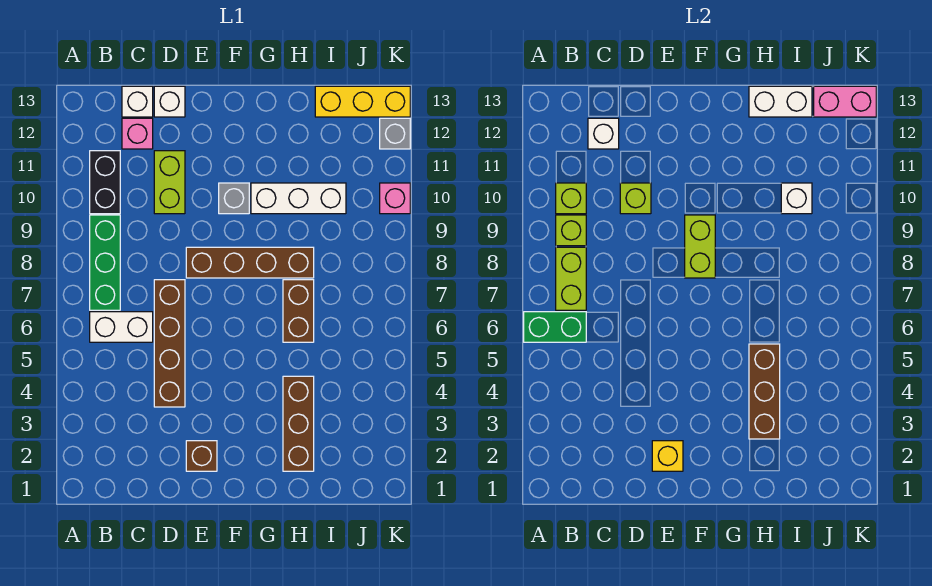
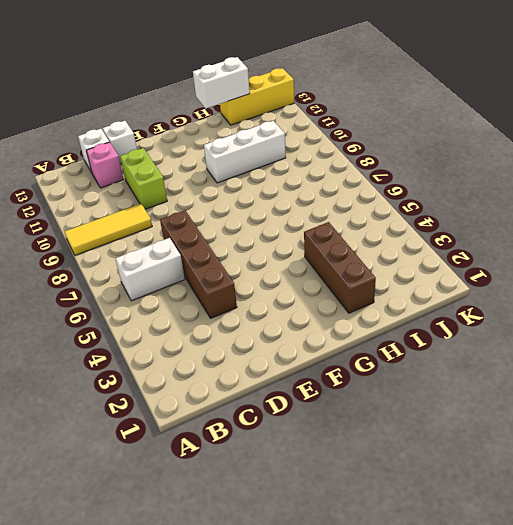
yellow 1x3 tile [65,204,152,255] -> green 1x3 brick [90,215,120,310]
none -> black 1x2 brick [90,151,120,214]
none -> brown 1x1 brick [186,441,217,471]
none -> brown 1x4 brick [186,247,314,278]

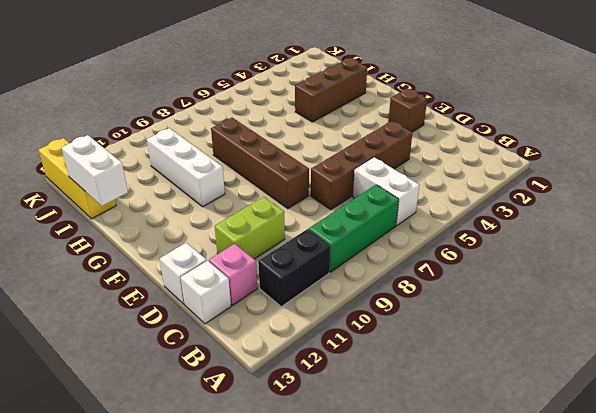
none -> grey 1x1 brick [219,183,249,214]
none -> brown 1x2 brick [283,280,314,342]
none -> pink 1x1 brick [380,183,410,214]

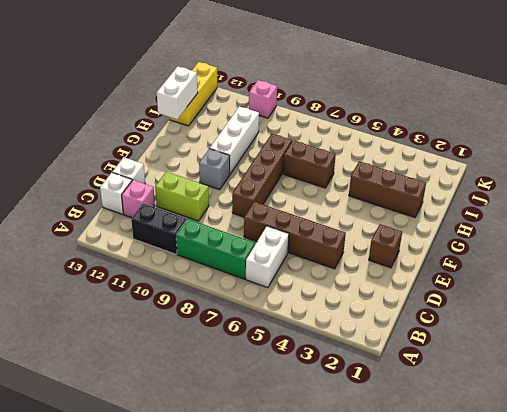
none -> grey 1x1 brick [380,118,410,149]
none -> green 1x2 brick [524,312,586,342]
none -> lime 1x2 brick [556,247,586,310]

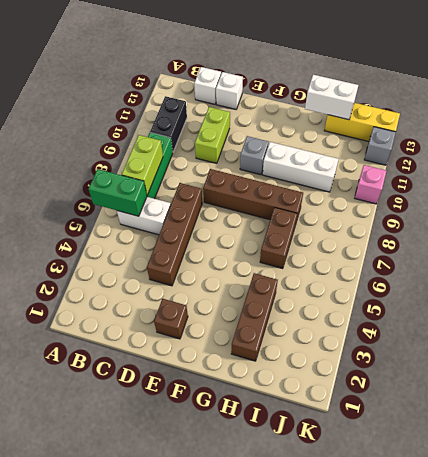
none -> pink 1x1 brick [122,118,153,149]
none -> lime 1x1 brick [556,215,586,246]
none -> lime 1x1 brick [556,183,586,214]

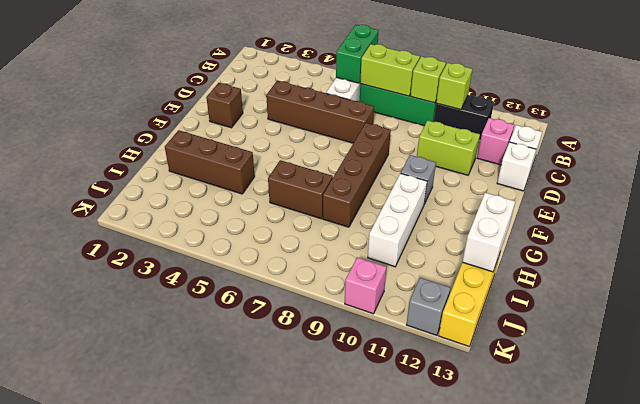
none -> white 1x1 brick [588,118,619,149]
none -> lime 1x1 brick [620,183,651,214]
none -> yellow 1x1 brick [652,441,683,471]

